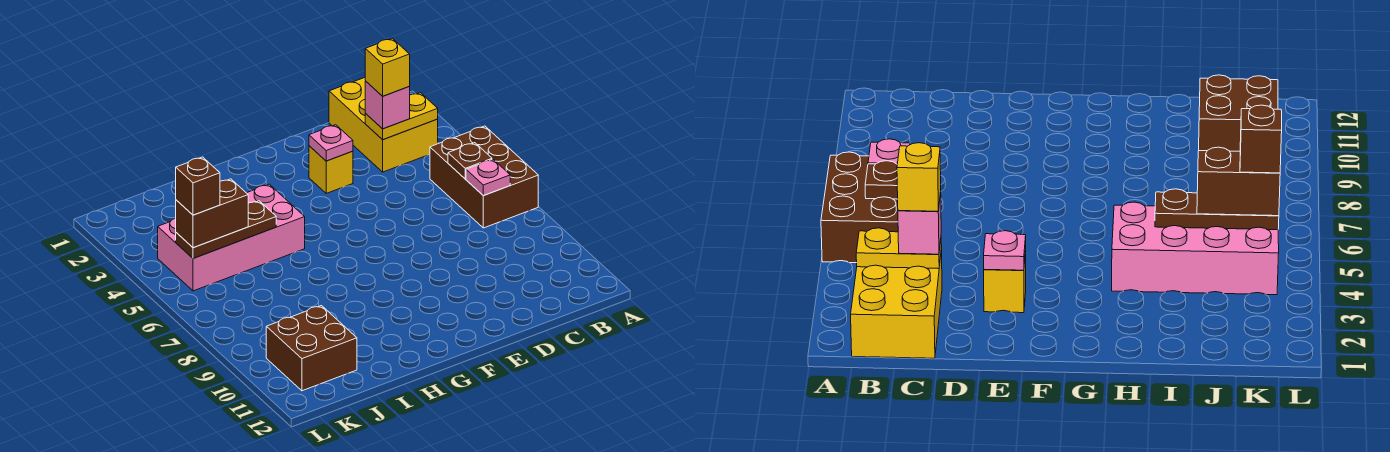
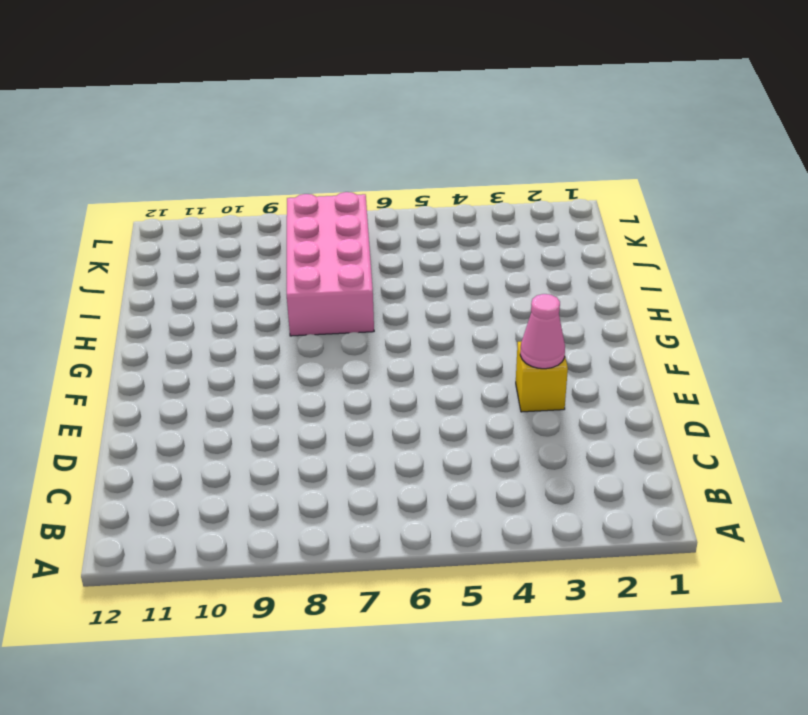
pink 1x1 cone [520,294,565,369] -> pink 1x1 plate [309,125,353,161]
pink 2x4 brick [287,192,374,336] -> pink 2x4 brick moved to [158,184,305,291]
none -> brown 2x3 brick [430,126,538,228]
none -> yellow 2x3 brick [329,78,438,172]
none -> brown 2x2 brick [266,306,357,391]

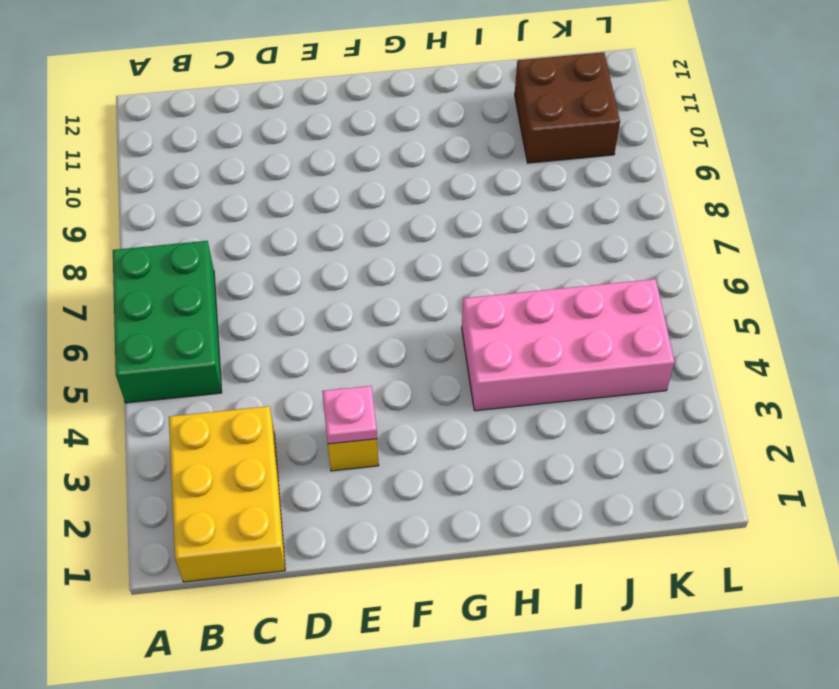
green 2x3 brick [113,241,222,403] -> brown 2x3 brick [430,126,538,228]
none -> yellow 1x2 plate [365,93,438,140]
none -> brown 1x1 plate [448,143,492,179]
none -> pink 1x1 plate [466,159,510,196]

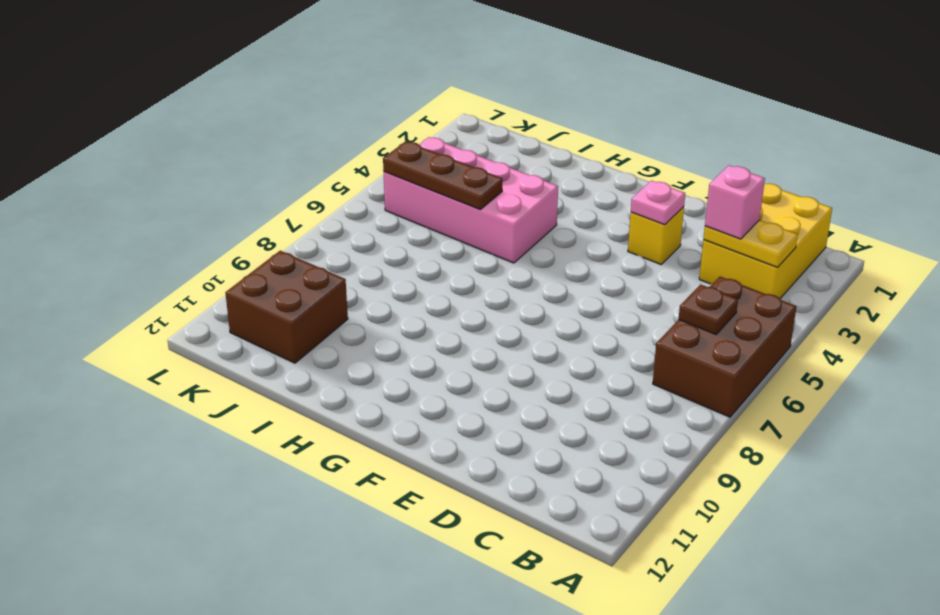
none -> pink 1x1 plate [466,159,510,196]
none -> brown 1x2 brick [176,179,248,248]
none -> yellow 1x1 brick [365,38,410,96]

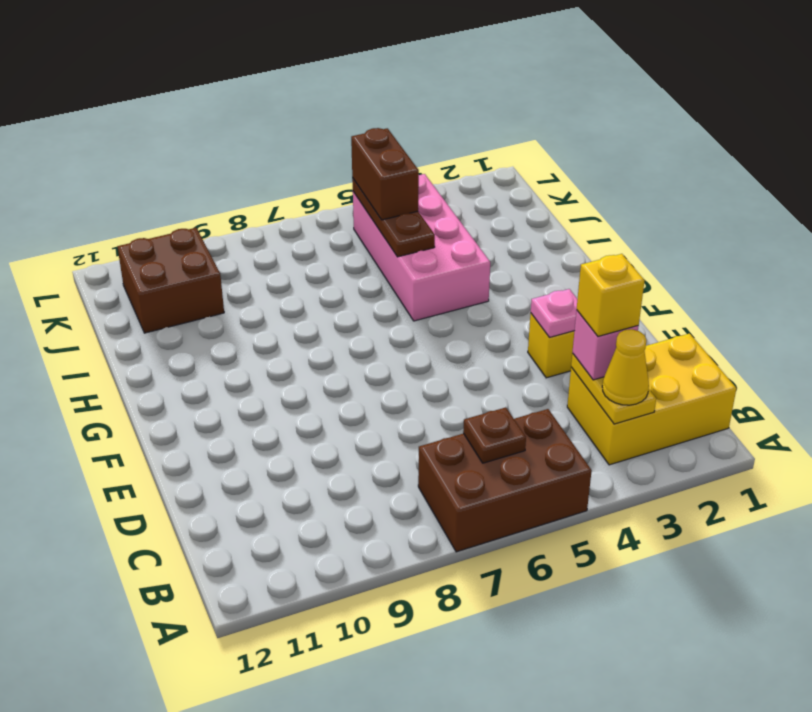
yellow 1x1 cone [602,329,649,405] -> none
none -> pink 1x1 plate [466,159,510,196]
none -> brown 1x1 brick [176,157,220,215]

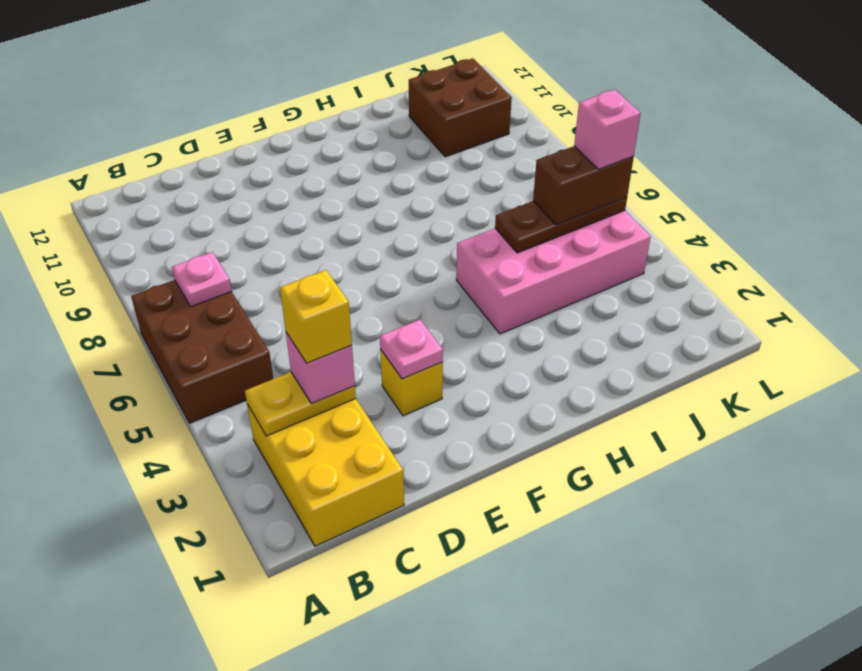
pink 1x1 brick [574,90,641,169] -> brown 1x1 brick [176,157,220,215]
none -> brown 1x1 plate [448,143,492,179]

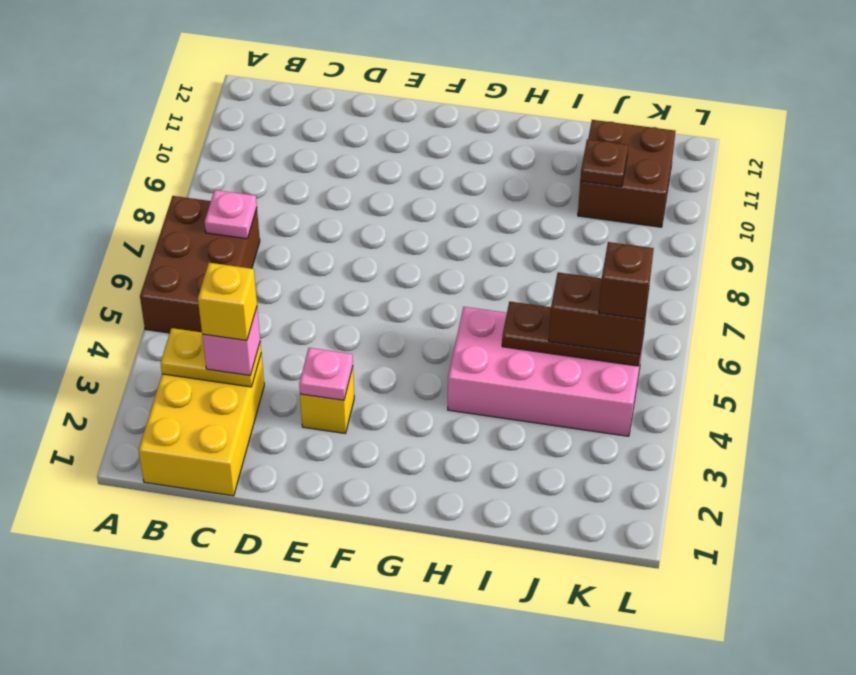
brown 1x1 plate [580,139,628,187] -> brown 1x1 plate moved to [448,143,492,179]

